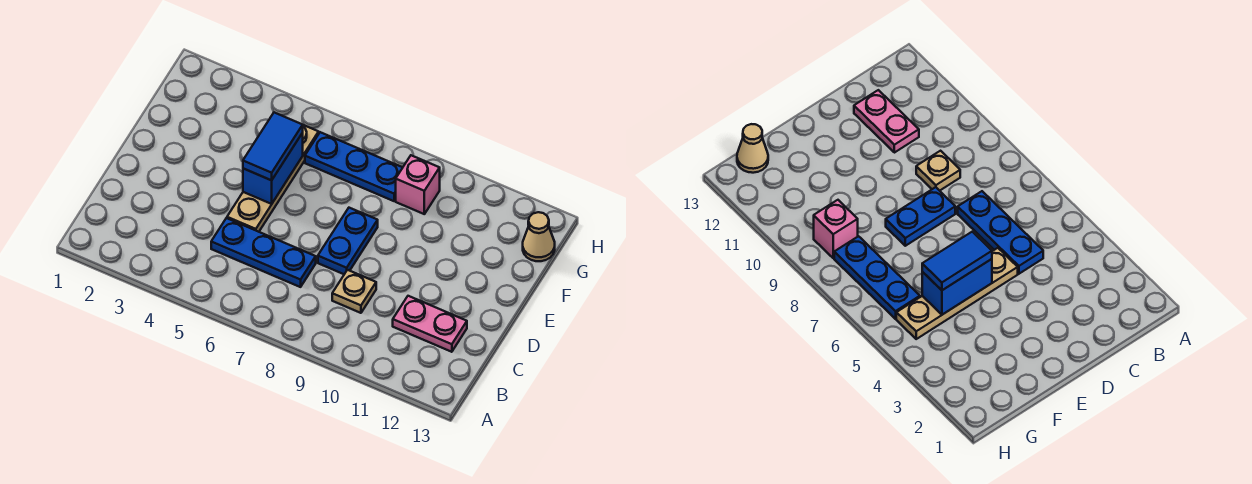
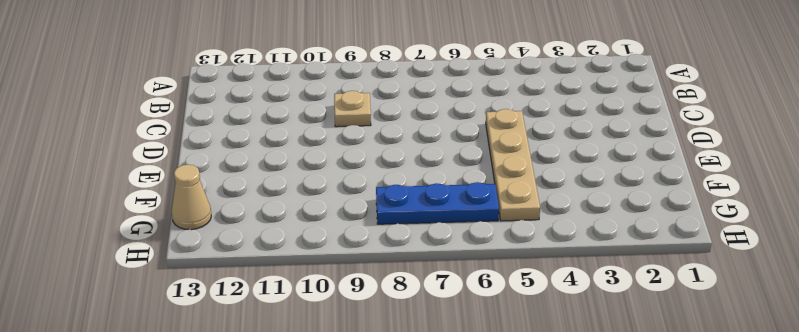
none -> blue 1x3 plate [211,218,316,287]
none -> pink 1x2 plate [393,296,467,352]

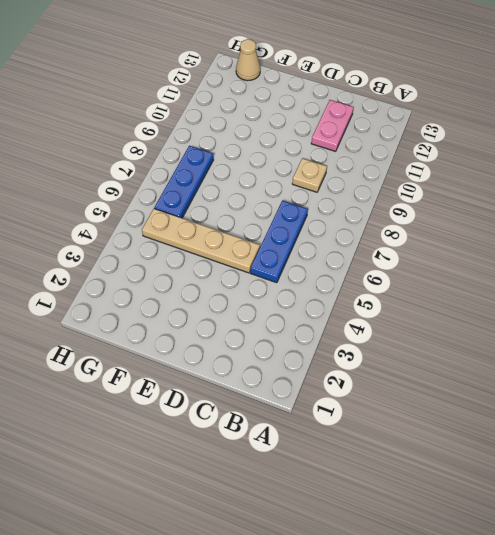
none -> blue 1x2 plate [318,208,378,274]
none -> pink 1x1 brick [396,155,440,214]

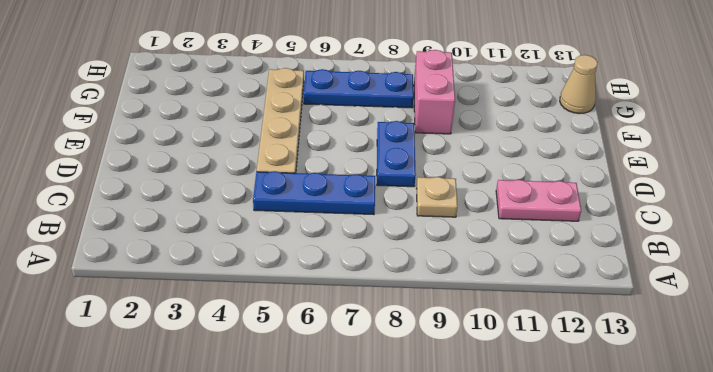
pink 1x2 brick [414,50,455,134] -> pink 1x1 brick [396,155,440,214]
none -> blue 1x2 brick [243,133,303,204]
none -> blue 1x2 tile [243,112,303,180]

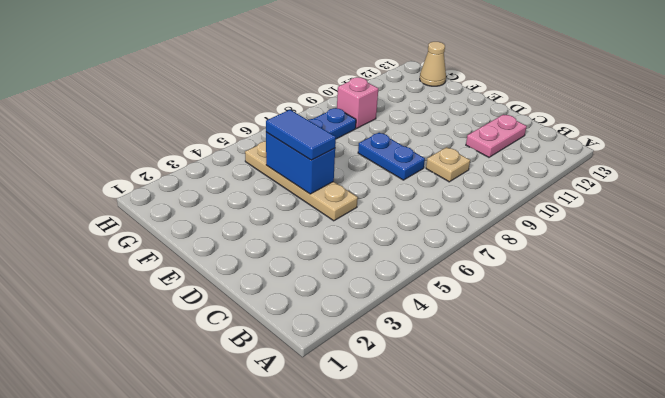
none -> blue 1x3 plate [211,218,316,287]

